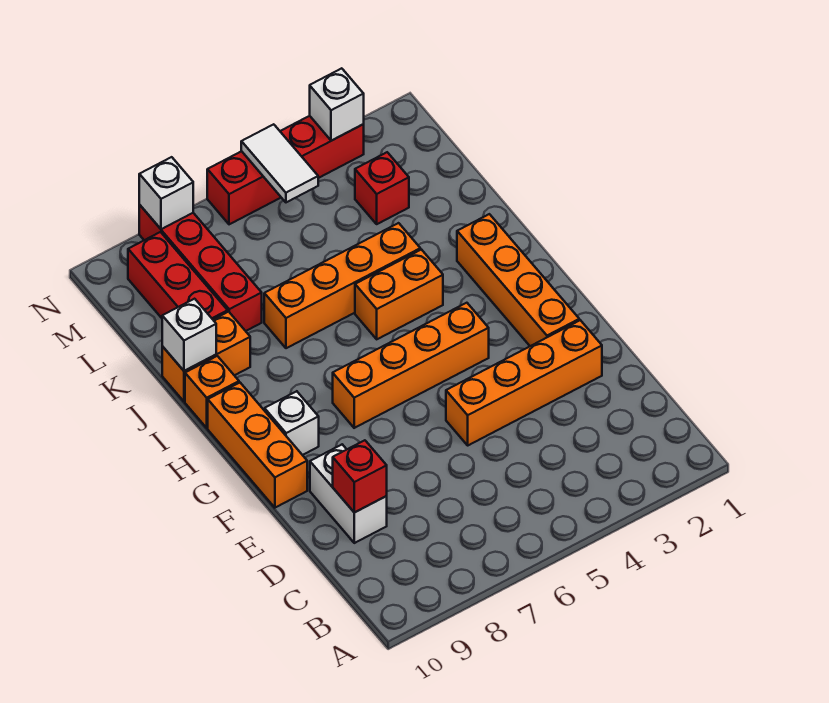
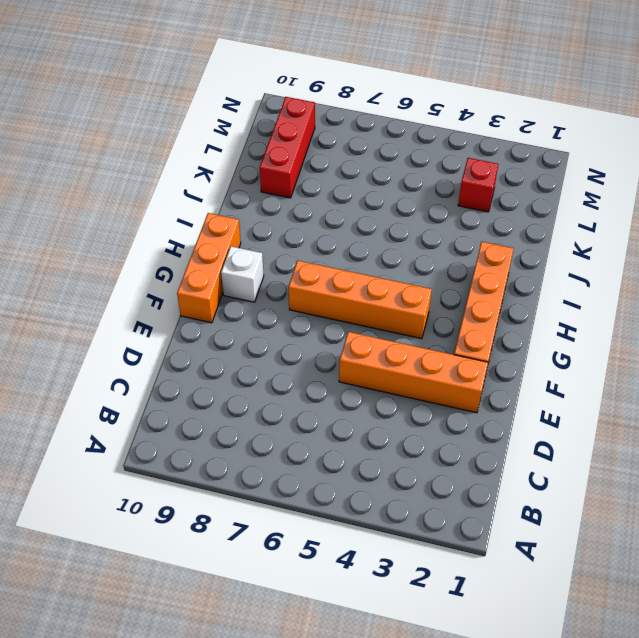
none -> white 1x2 brick [310,444,387,543]
none -> orange 1x2 brick [355,250,443,339]
none -> orange 1x1 brick [185,356,239,428]

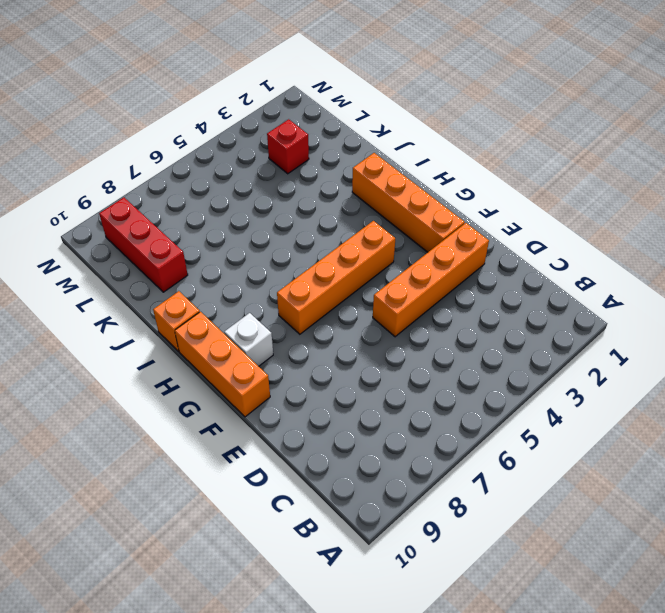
none -> white 1x2 brick [310,444,387,543]
none -> orange 1x2 brick [355,250,443,339]
none -> orange 1x4 brick [264,223,420,348]

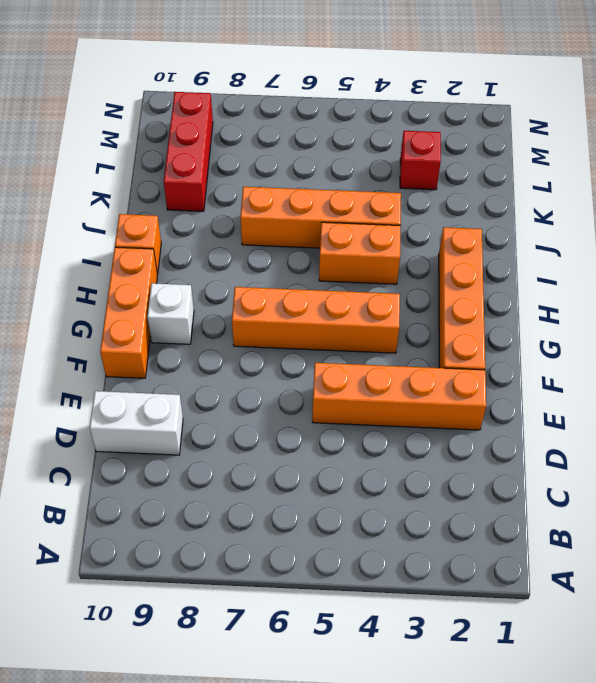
white 1x2 brick [90,391,183,455] -> white 1x2 brick turned to [310,444,387,543]
none -> orange 1x2 brick [162,312,250,401]
none -> red 1x4 brick [139,205,262,331]
none -> red 1x4 brick [207,116,364,224]

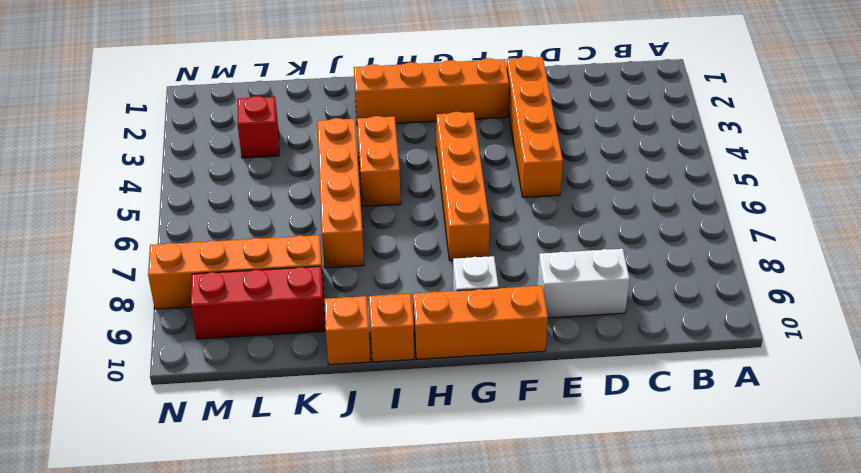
orange 1x1 brick [324,296,370,365] -> orange 1x2 brick [162,312,250,401]
orange 1x4 brick [148,235,324,309] -> red 1x4 brick [139,205,262,331]
none -> red 1x4 brick [207,116,364,224]
none -> red 1x1 brick [333,440,387,512]
none -> white 1x1 brick [162,299,216,371]

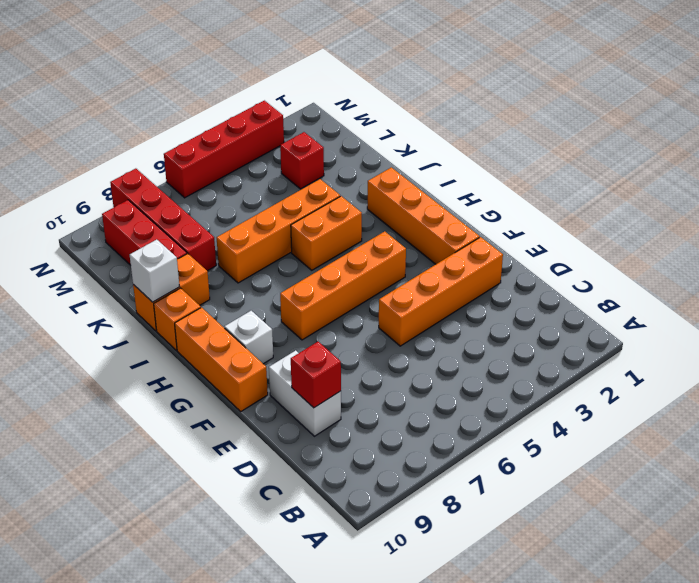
none -> white 1x2 tile [241,124,318,202]
none -> white 1x1 brick [310,68,364,141]
none -> white 1x1 brick [139,157,193,229]

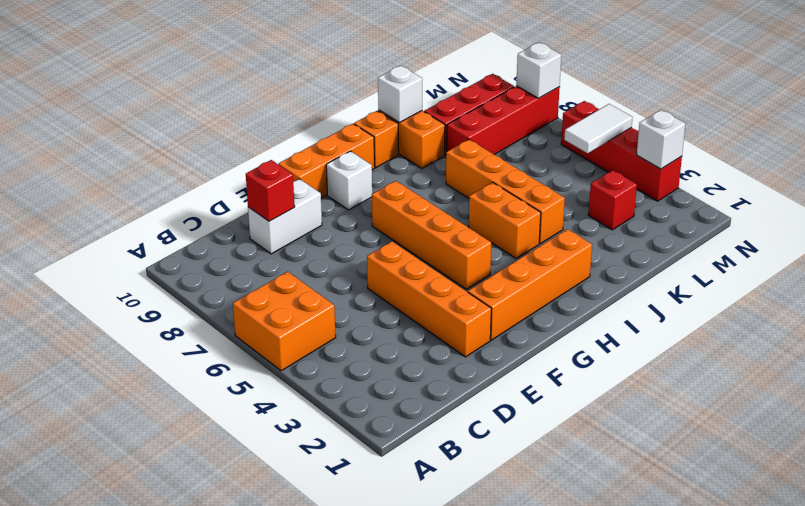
orange 2x2 brick [233,272,336,371] -> none

